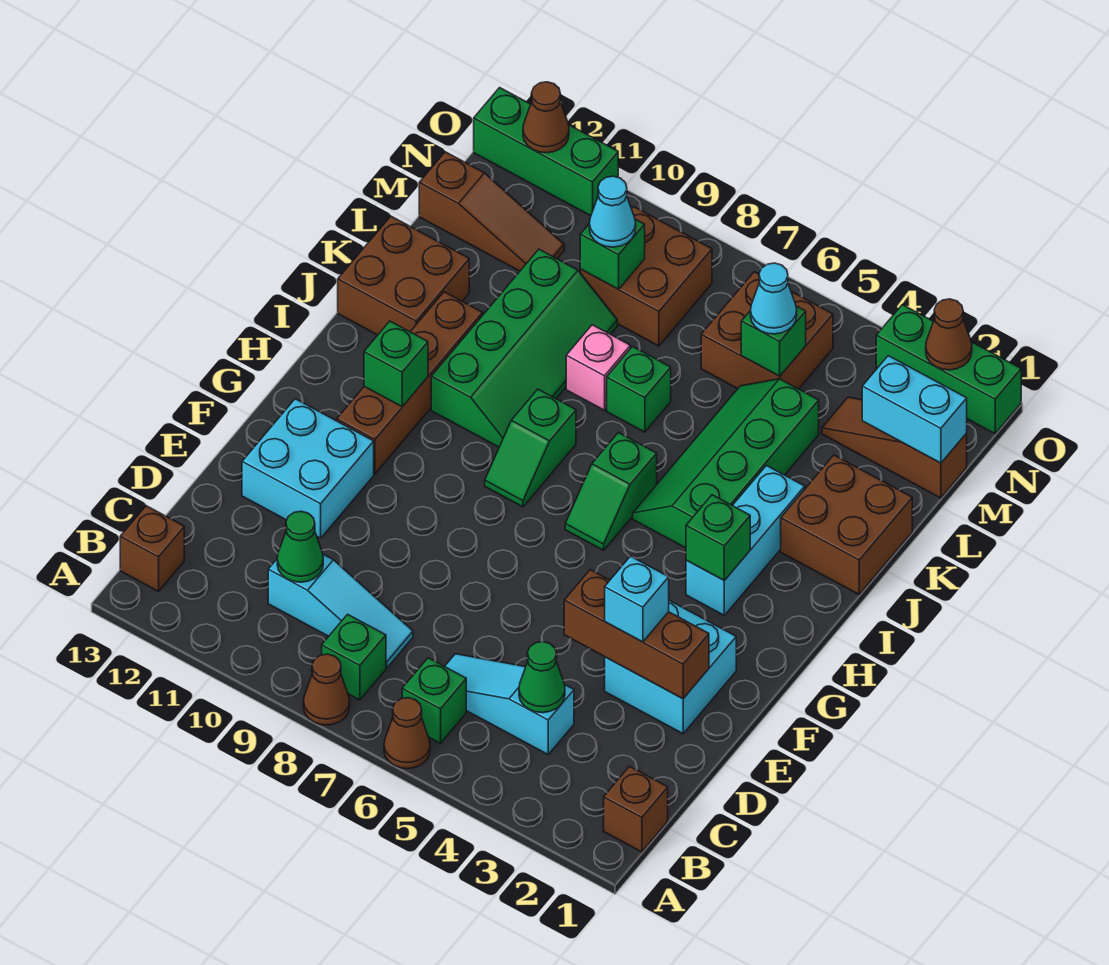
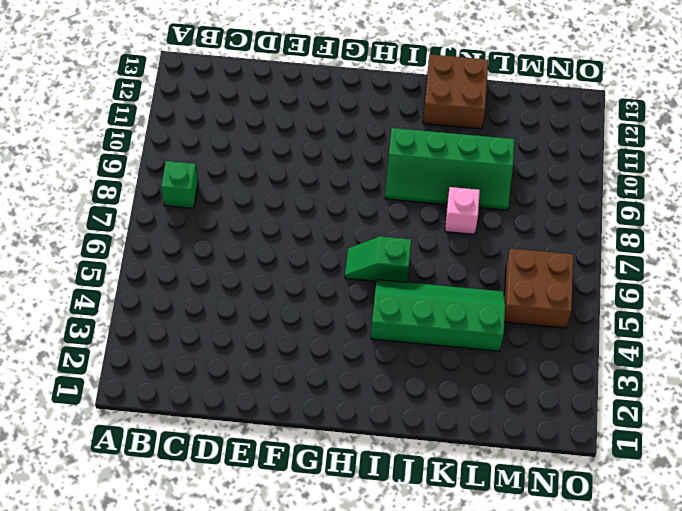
none -> brown 1x1 cone [384,698,430,769]
none -> brown 1x1 cone [303,654,350,725]
none -> brown 1x1 brick [604,766,668,852]
none -> green 1x1 brick [402,658,466,743]

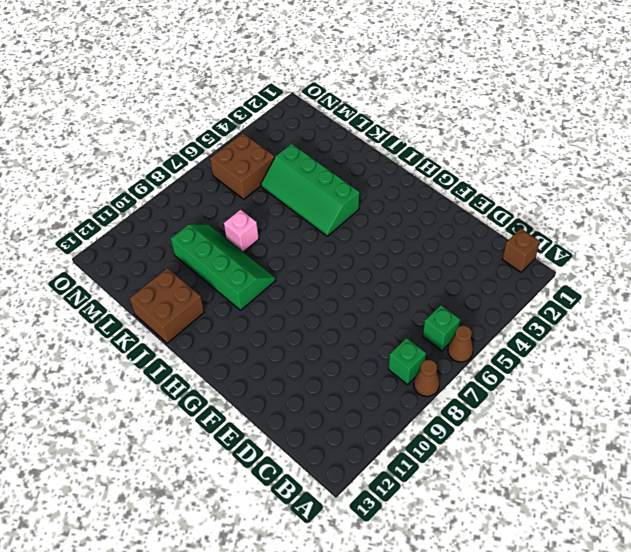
none -> brown 1x1 brick [120,506,184,591]
none -> cyan 1x3 slope [445,654,574,754]
none -> cyan 1x3 slope [268,554,413,668]
none -> cyan 2x2 brick [605,600,736,734]

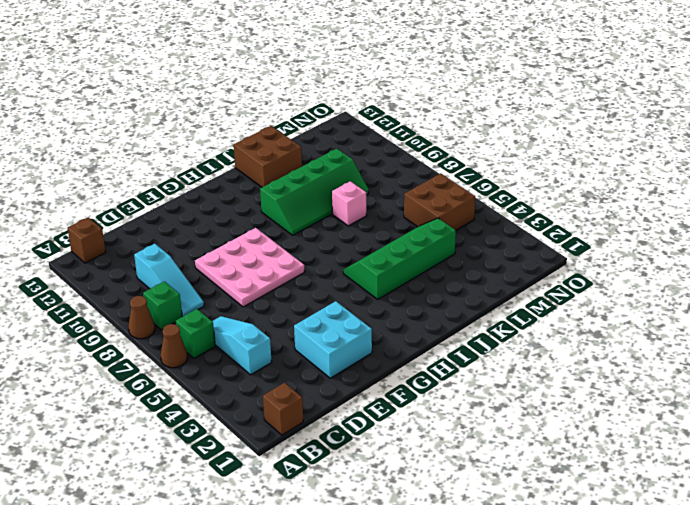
pink 3x3 plate [195,228,305,307] -> none
none -> cyan 2x2 brick [242,399,374,538]
none -> brown 1x4 brick [337,292,483,474]
none -> cyan 1x3 brick [686,466,805,615]
none -> green 1x2 slope [565,433,657,550]

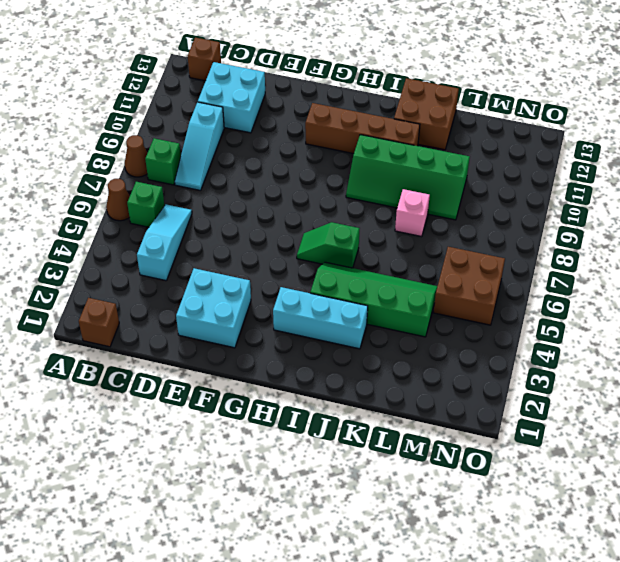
cyan 2x2 brick [198,62,265,133] -> cyan 2x2 brick moved to [242,399,374,538]
none -> green 1x2 slope [485,389,576,507]
none -> brown 2x2 brick [781,455,912,594]
none -> green 1x1 brick [607,347,671,432]
none -> brown 1x3 slope [822,397,967,498]

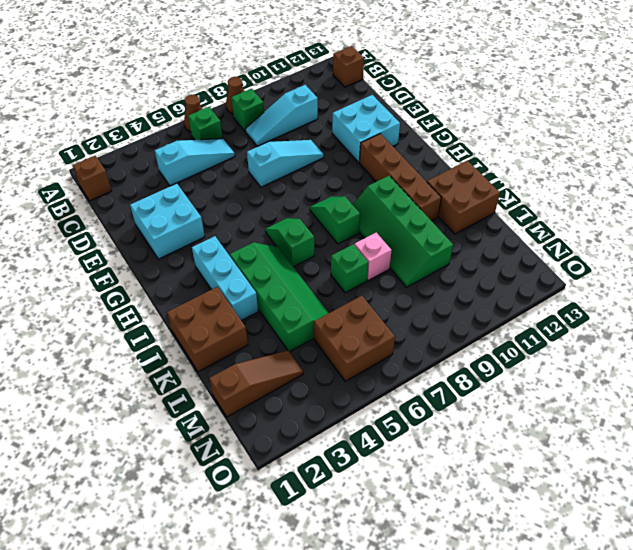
cyan 1x3 slope [247,140,324,187] -> none
none -> brown 2x2 brick [580,207,712,346]
none -> brown 1x3 slope [419,152,564,271]
none -> green 1x3 brick [876,305,1021,434]
none -> green 1x3 brick [474,88,618,216]

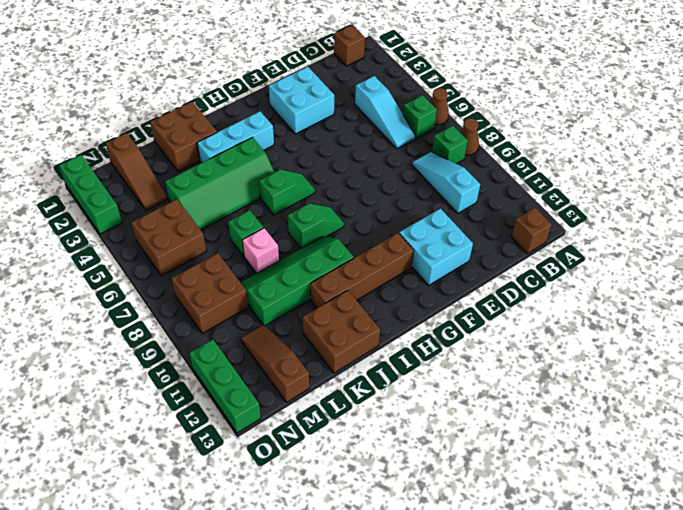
none -> green 1x1 cone [519,642,565,713]
none -> green 1x1 cone [277,511,323,582]
none -> brown 1x3 brick [564,570,709,699]
none -> green 1x1 brick [686,495,750,580]

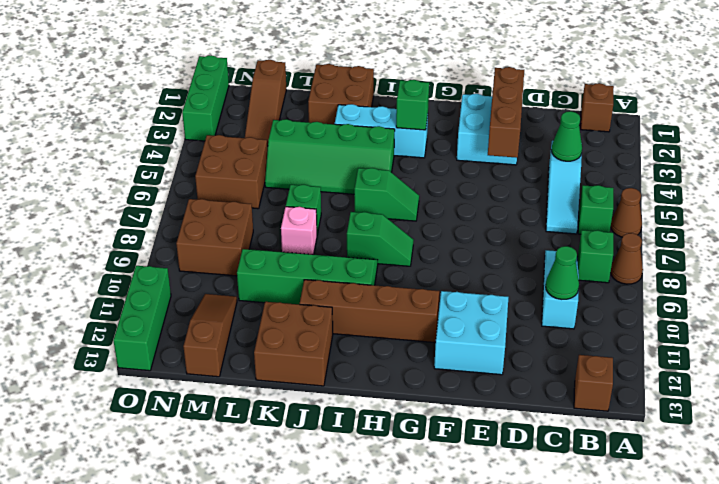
none -> green 1x1 brick [364,321,428,407]
none -> cyan 1x2 brick [862,356,967,463]
none -> green 1x1 brick [741,306,806,376]
none -> green 1x1 brick [580,219,645,289]

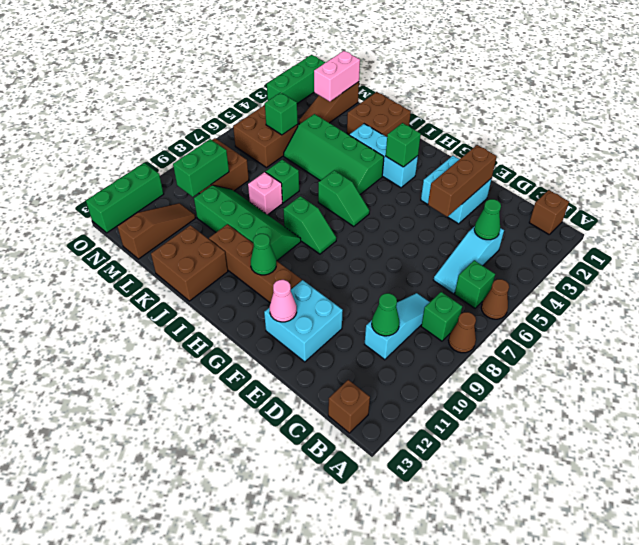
pink 1x1 cone [270,280,297,322] -> none
green 1x1 cone [251,234,276,275] -> green 1x1 brick [364,321,428,407]
pink 1x2 brick [314,51,360,102] -> cyan 1x2 brick [862,356,967,463]
green 1x2 brick [173,139,229,197] -> green 1x1 brick [580,219,645,289]
none -> brown 1x1 cone [926,299,972,370]
none -> brown 1x1 cone [523,82,569,153]
none -> cyan 1x1 brick [605,556,669,642]
none -> cyan 1x1 cone [750,263,797,334]

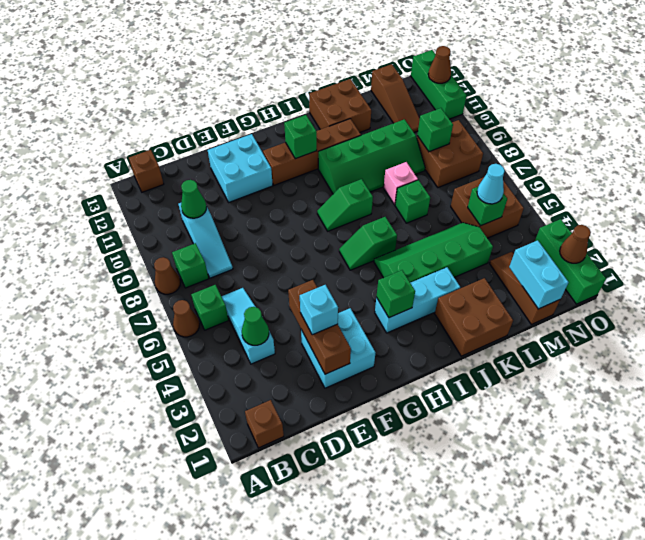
none -> cyan 1x1 cone [589,176,636,247]

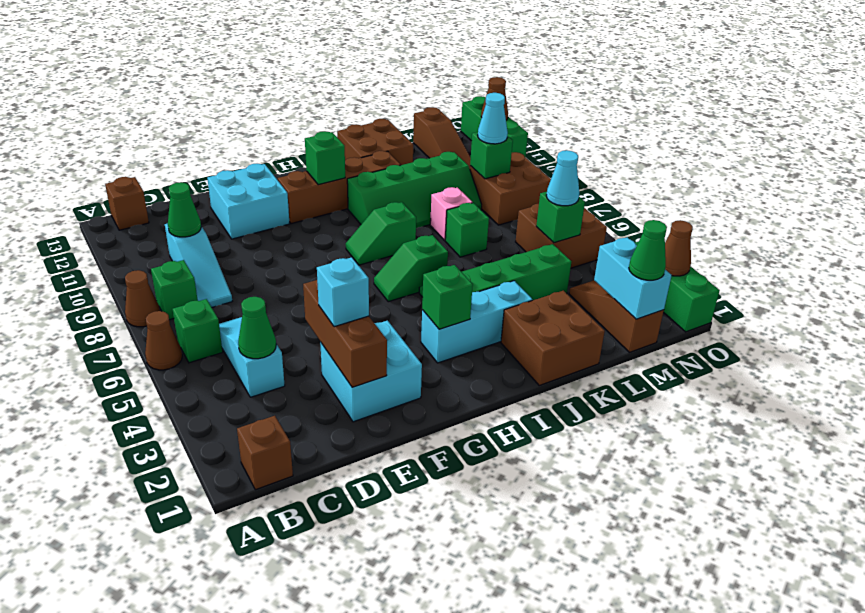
green 1x1 cone [629,220,667,280] -> none

